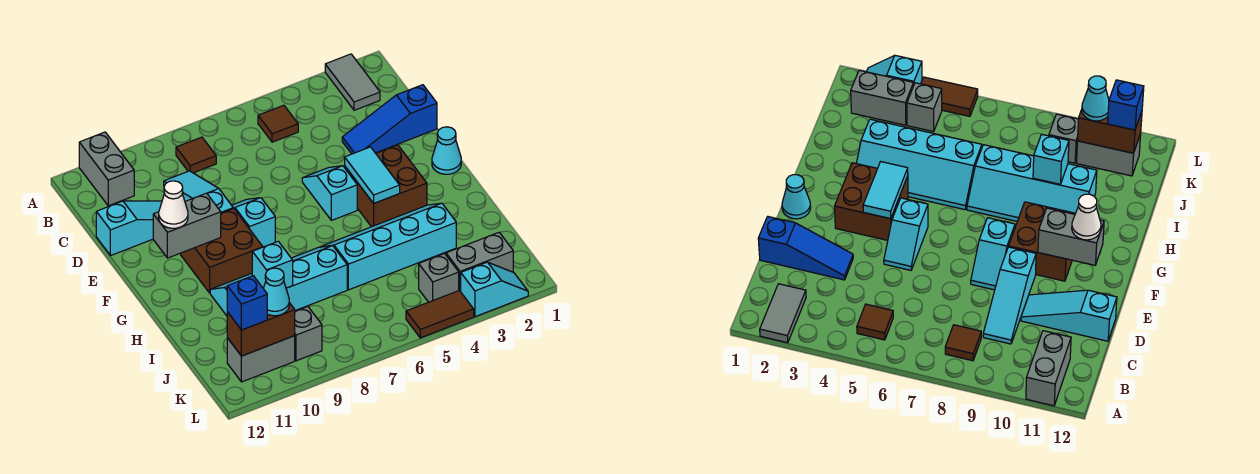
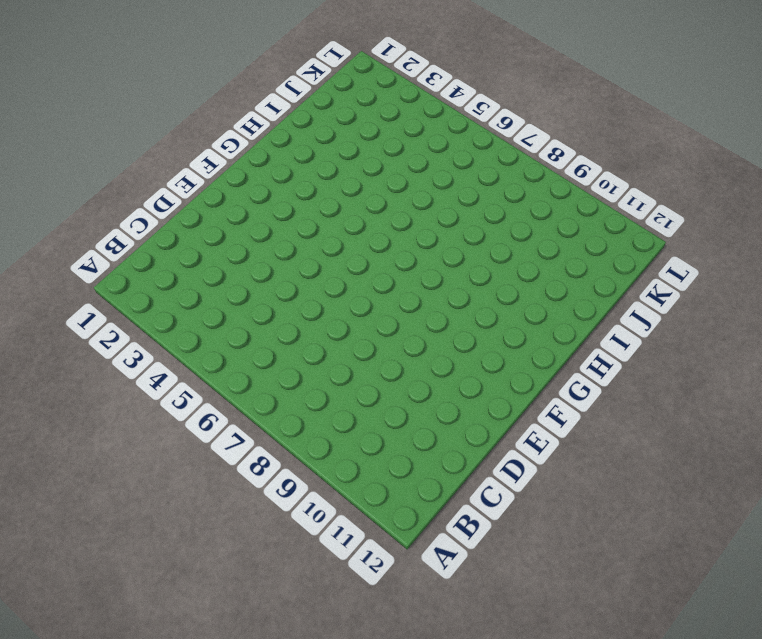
none -> grey 1x2 tile [325,54,380,110]
none -> grey 1x2 brick [79,132,134,206]
none -> brown 1x1 tile [258,105,298,142]

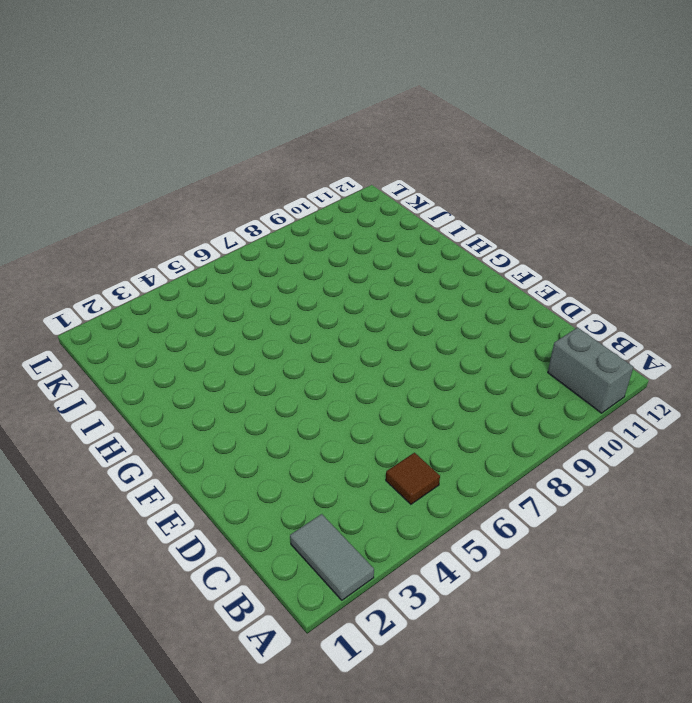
none -> brown 1x1 tile [176,137,216,173]
none -> cyan 1x3 slope [164,171,233,213]
none -> blue 1x3 slope [342,85,437,154]

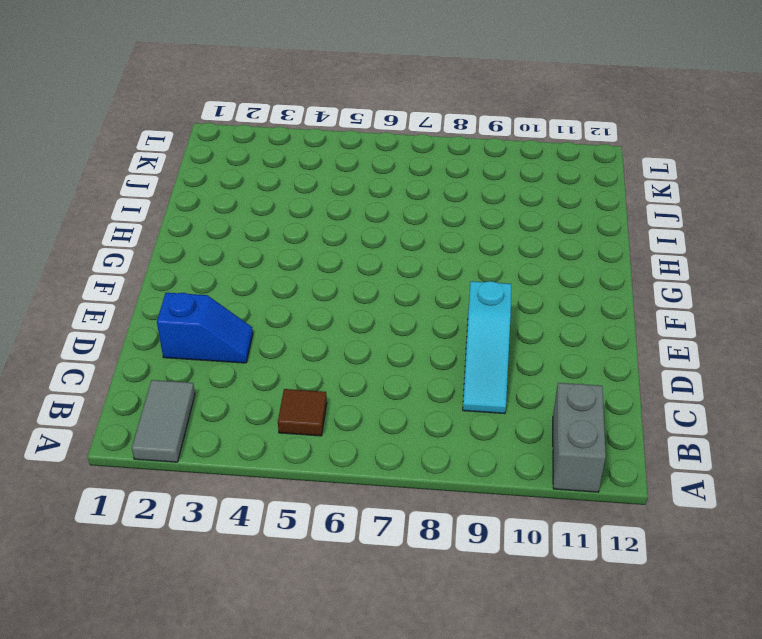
blue 1x2 slope [157,293,253,363] -> blue 1x3 slope [342,85,437,154]
none -> brown 1x1 tile [176,137,216,173]
none -> cyan 1x3 slope [96,201,162,256]
none -> cyan 1x2 slope [302,166,357,220]

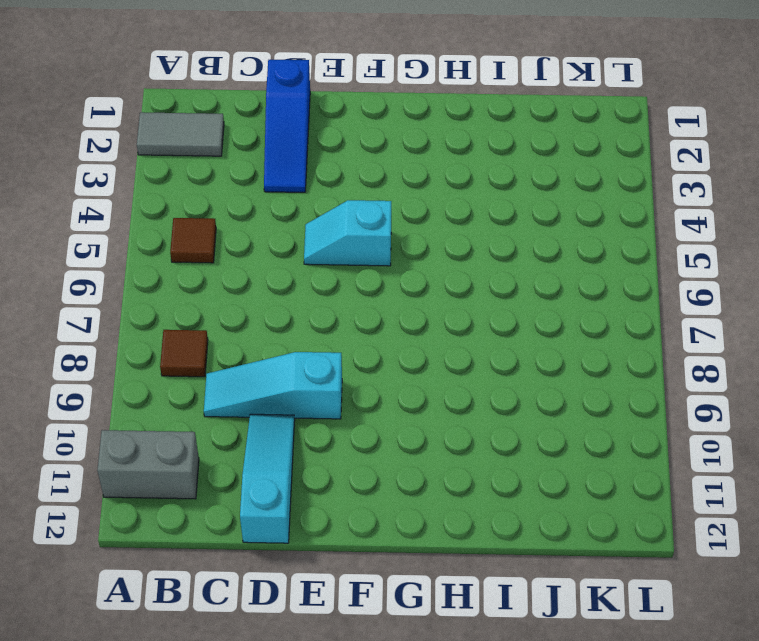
none -> cyan 1x2 slope [232,198,275,247]
none -> cyan 1x1 cone [432,127,461,174]
none -> brown 2x2 brick [345,145,427,227]

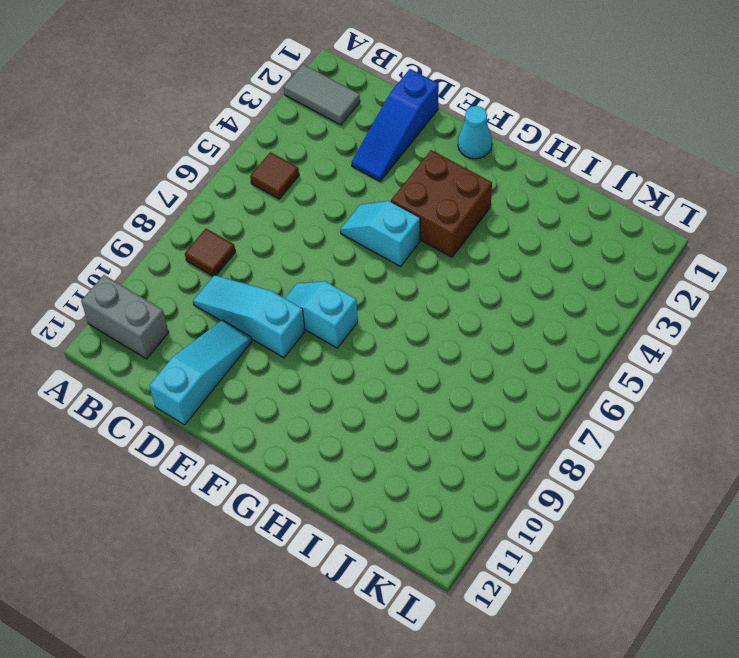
none -> brown 2x2 brick [181,209,263,293]
none -> cyan 2x4 slope [321,203,456,290]
none -> cyan 2x4 slope [210,246,347,316]

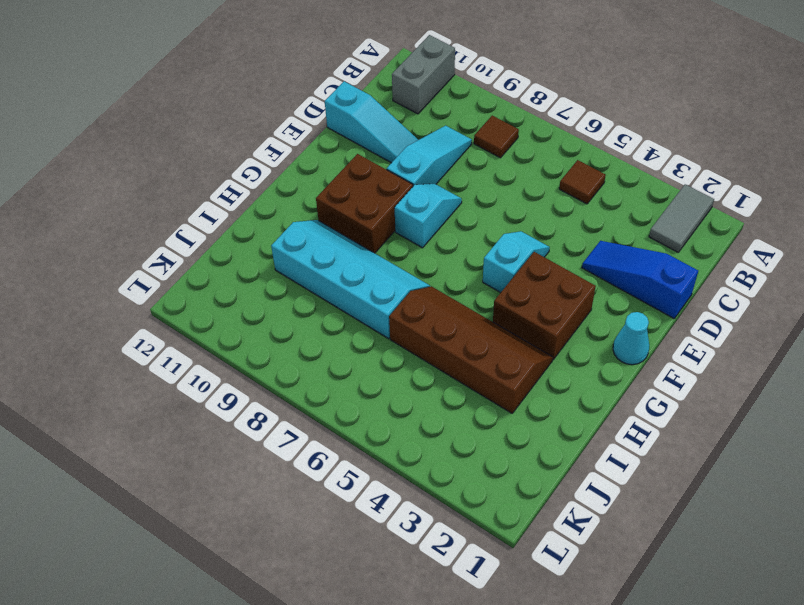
brown 2x4 slope [389,286,553,413] -> cyan 2x4 slope [321,203,456,290]
none -> grey 1x2 brick [446,233,513,292]
none -> grey 1x1 brick [419,254,459,302]
none -> grey 1x1 brick [295,307,322,361]

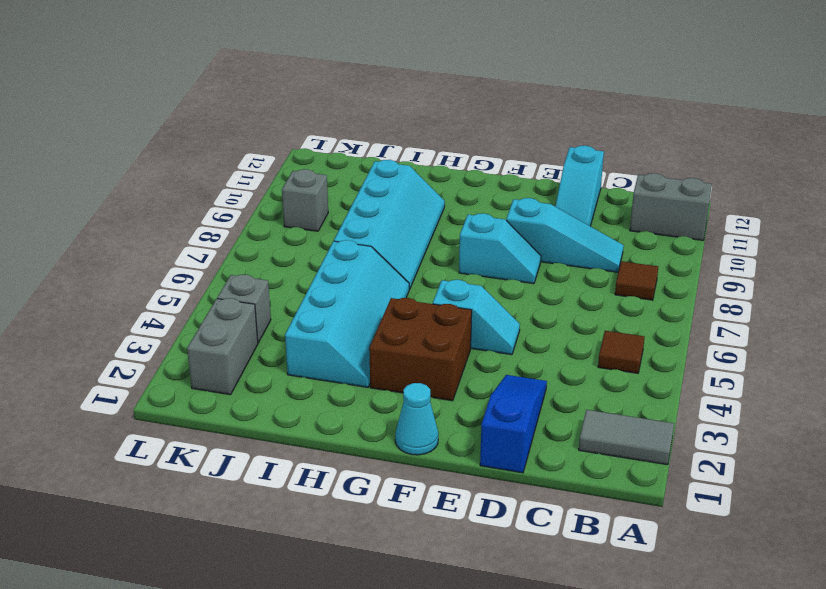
none -> brown 2x2 brick [181,209,263,293]
none -> grey 1x2 brick [227,336,295,382]
none -> cyan 1x2 slope [461,262,528,317]

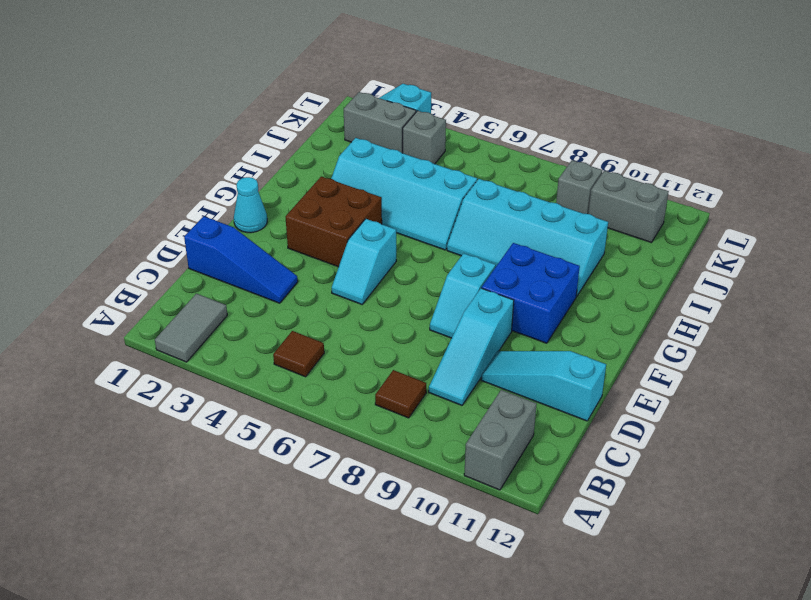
blue 2x2 brick [482,243,580,343] -> brown 2x2 brick [181,209,263,293]
none -> brown 1x2 tile [406,290,474,338]
none -> cyan 1x2 tile [345,147,400,203]
none -> grey 1x2 brick [153,193,221,258]

